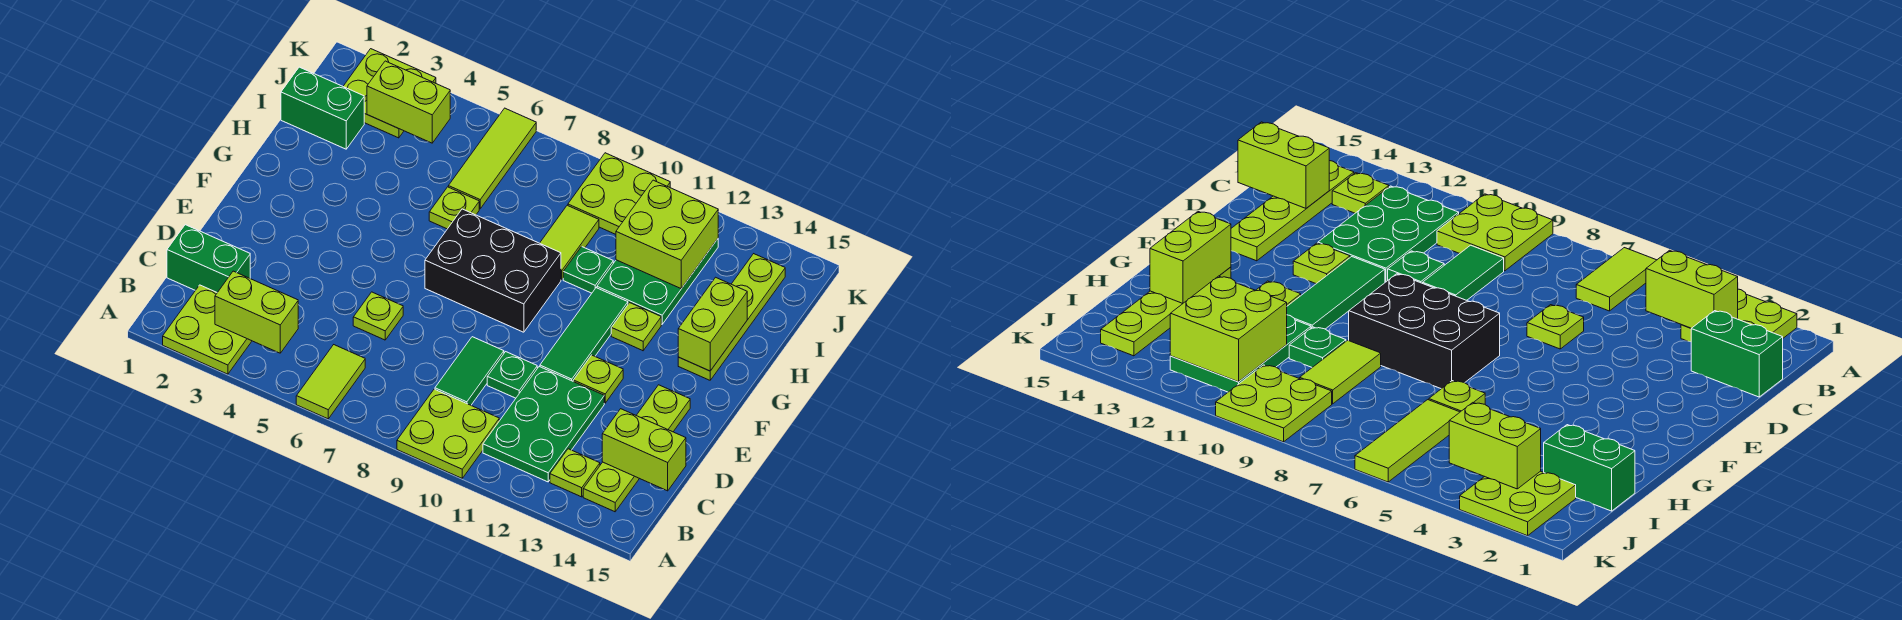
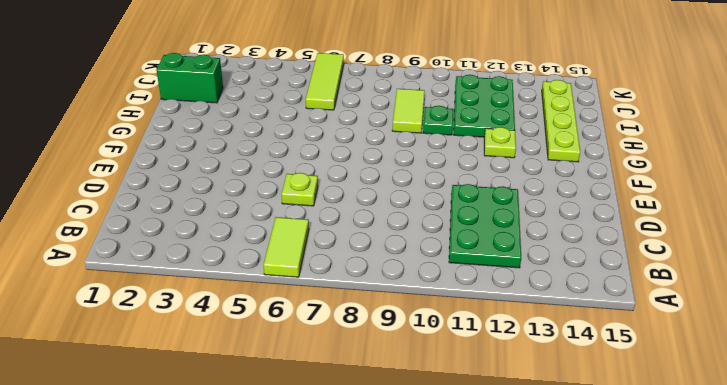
none -> lime 2x2 plate [163,285,252,374]
none -> lime 2x2 plate [397,389,499,478]
none -> lime 1x1 plate [550,449,600,497]

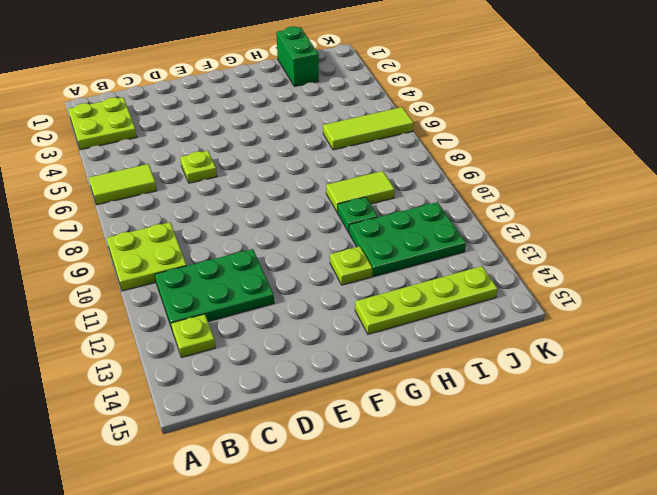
none -> lime 1x4 plate [583,385,690,512]
none -> green 1x2 brick [167,225,250,293]
none -> green 1x2 tile [435,337,504,405]

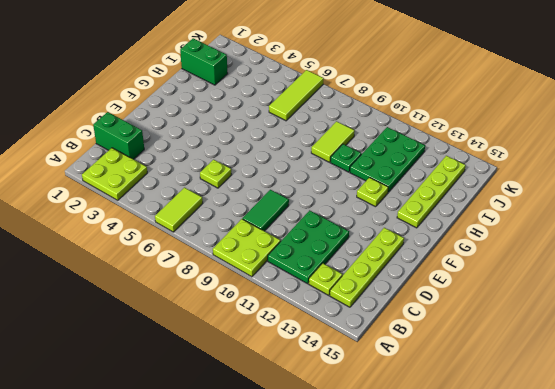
none -> green 1x1 plate [487,352,537,398]
none -> green 1x3 tile [540,288,628,381]
none -> lime 1x1 plate [573,355,623,403]

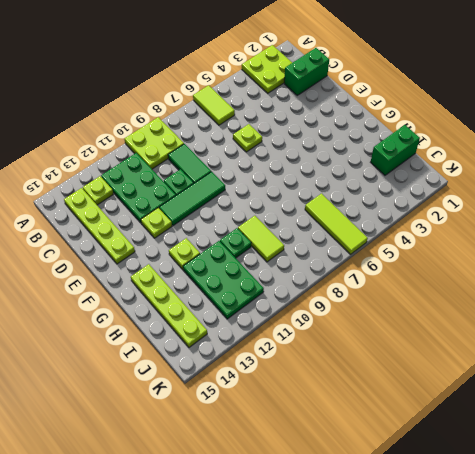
green 1x3 tile [159,172,225,226] -> green 1x3 tile turned to [540,288,628,381]
none -> black 2x3 brick [425,209,561,332]
none -> lime 1x1 plate [429,187,479,229]
none -> lime 2x2 plate [343,49,436,138]

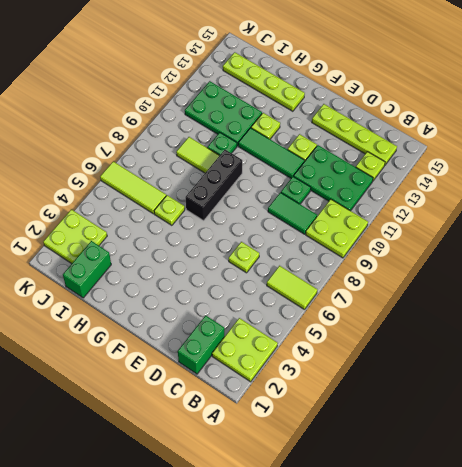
black 1x3 brick [185,149,242,221] -> black 2x3 brick [425,209,561,332]
none -> lime 2x2 plate [568,153,670,234]
none -> lime 1x2 brick [215,271,298,353]
none -> lime 1x2 brick [602,409,686,491]

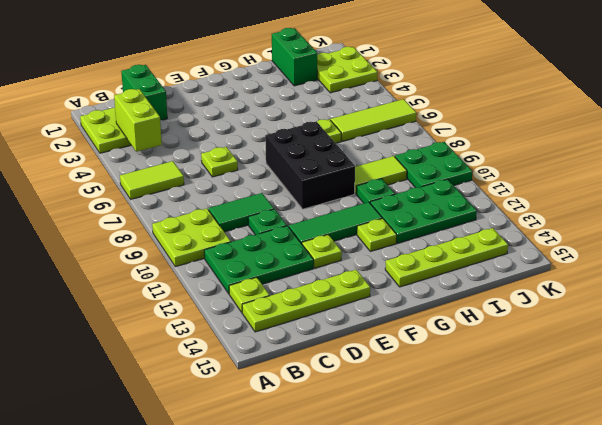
green 2x2 plate [395,142,472,188] -> lime 2x2 plate [568,153,670,234]
none -> lime 1x2 brick [602,409,686,491]
none -> lime 1x2 brick [678,277,747,371]
none -> lime 2x2 brick [616,180,718,288]

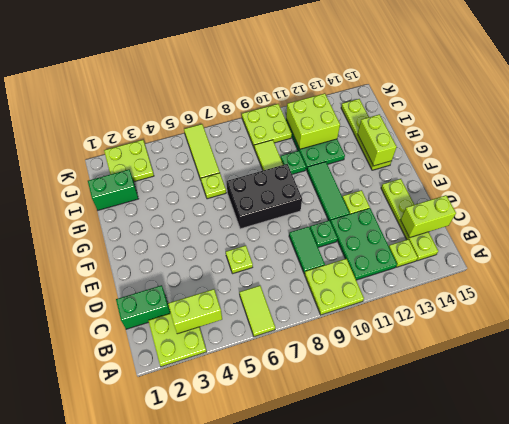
none -> lime 1x1 plate [611,303,661,351]
none -> lime 1x2 brick [367,61,450,143]

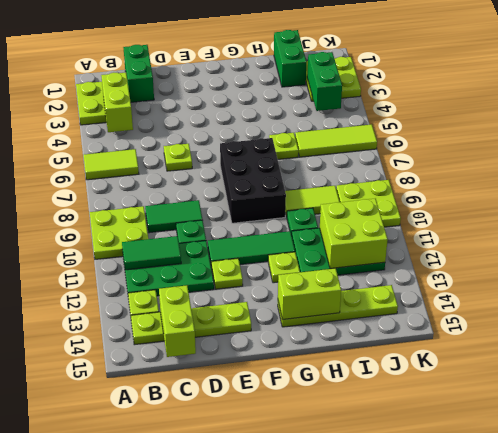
green 1x2 tile [122,236,181,270] -> none
green 1x2 brick [307,52,342,111] -> lime 1x2 brick [367,61,450,143]

